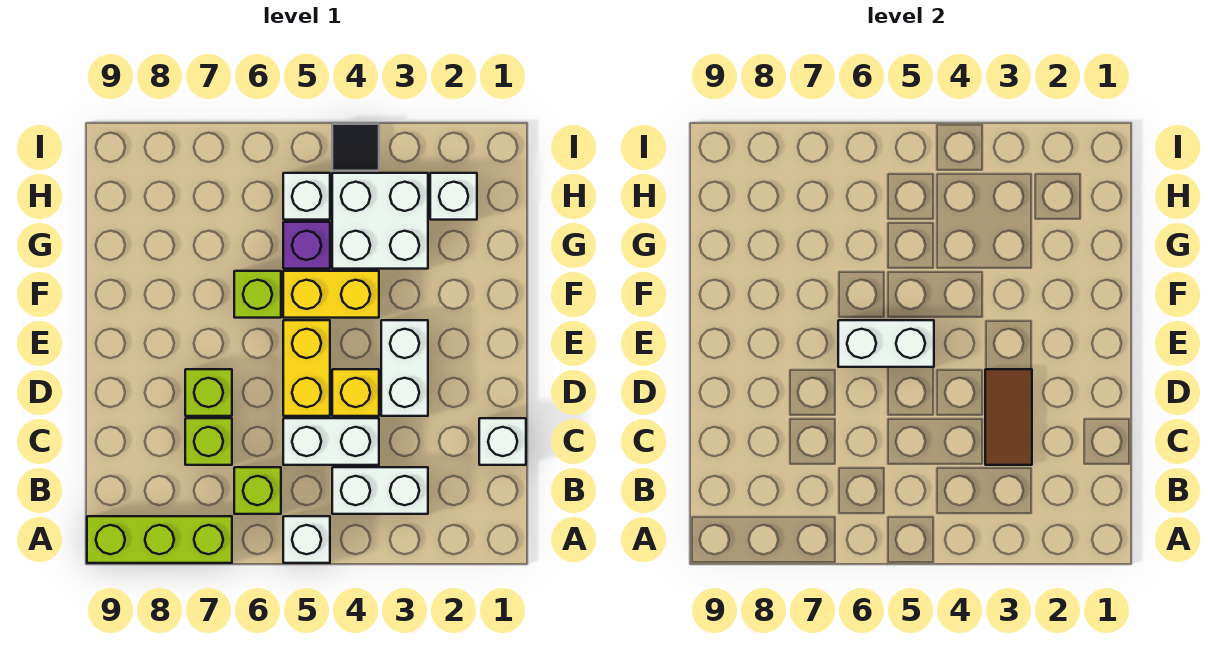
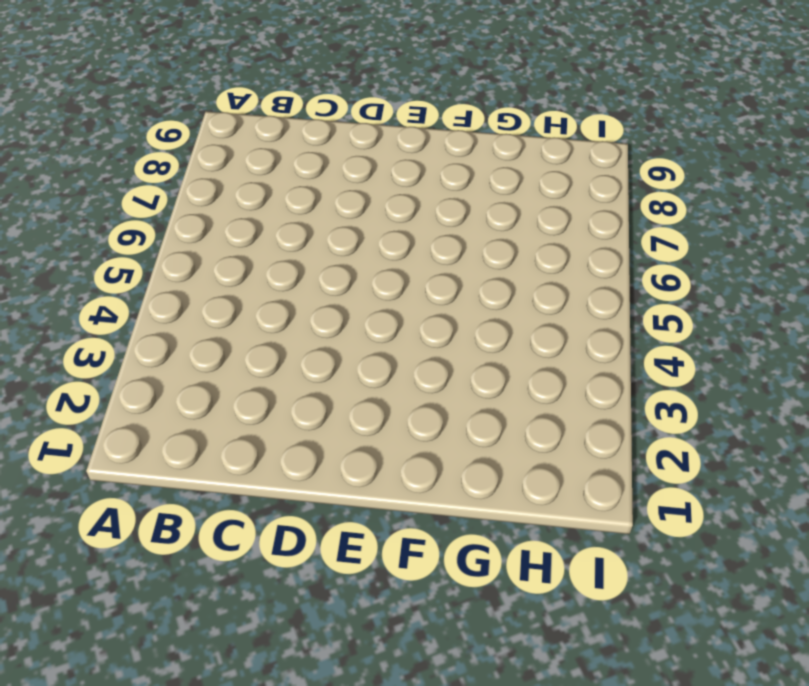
none -> white 1x1 brick [283,516,330,563]
none -> lime 1x3 brick [87,516,232,563]
none -> white 1x2 brick [332,467,428,514]

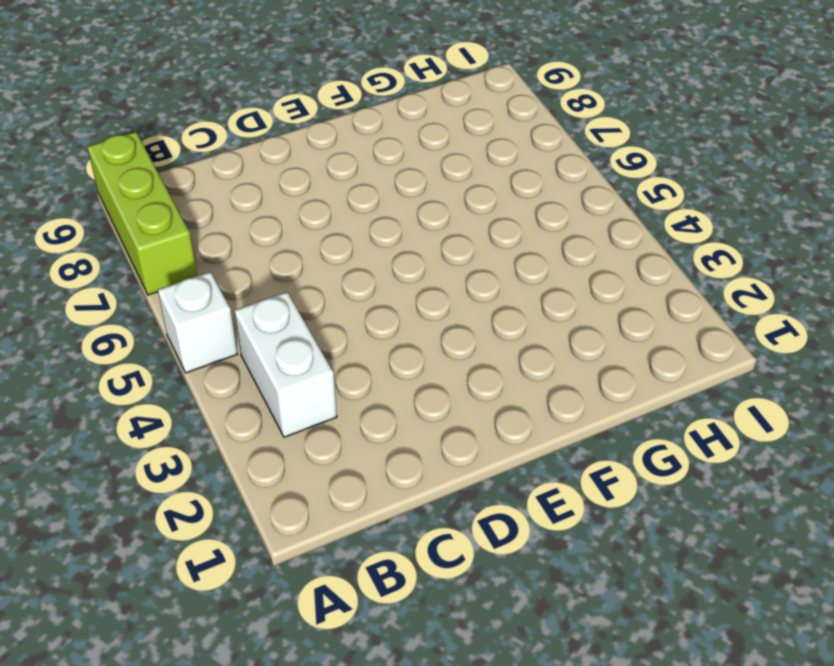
none -> lime 1x1 brick [234,467,281,514]
none -> white 1x1 brick [479,418,526,465]
none -> white 1x2 brick [283,418,379,465]

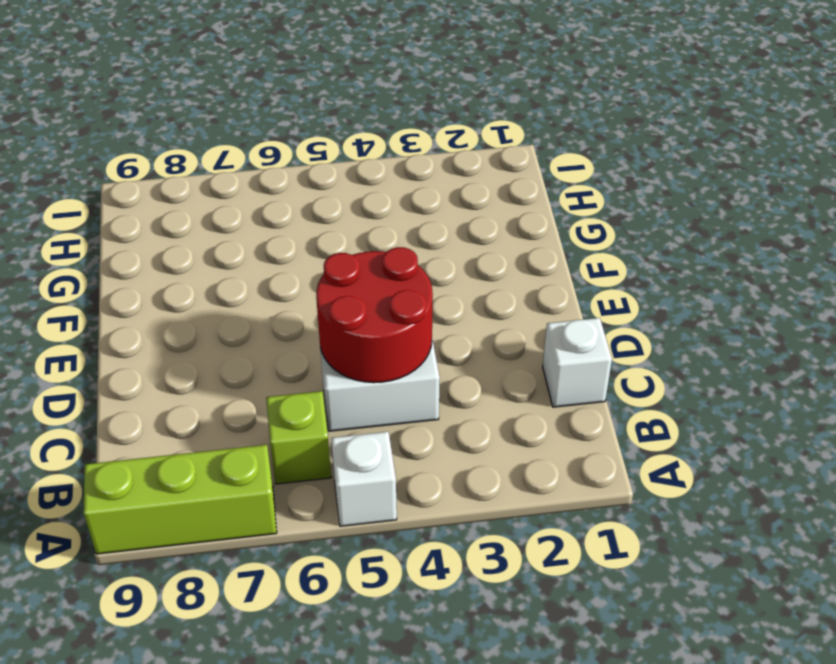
red 2x2 round brick [316,247,433,383] -> none
none -> white 1x2 brick [332,467,428,514]
none -> lime 1x1 brick [185,418,232,465]
none -> white 1x2 brick [381,320,428,416]

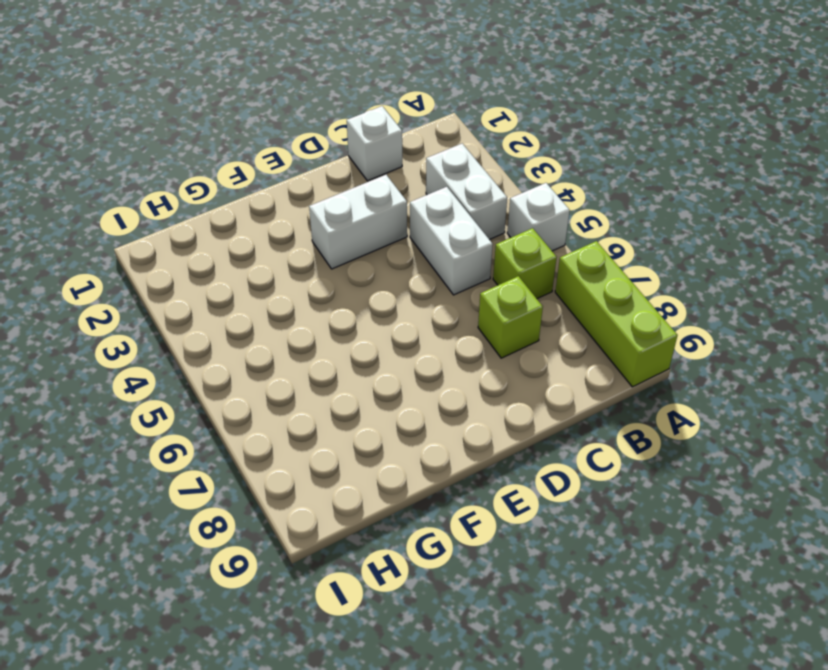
none -> yellow 1x1 brick [332,369,379,416]
none -> yellow 1x2 brick [283,320,330,416]
none -> lime 1x1 brick [185,369,232,416]

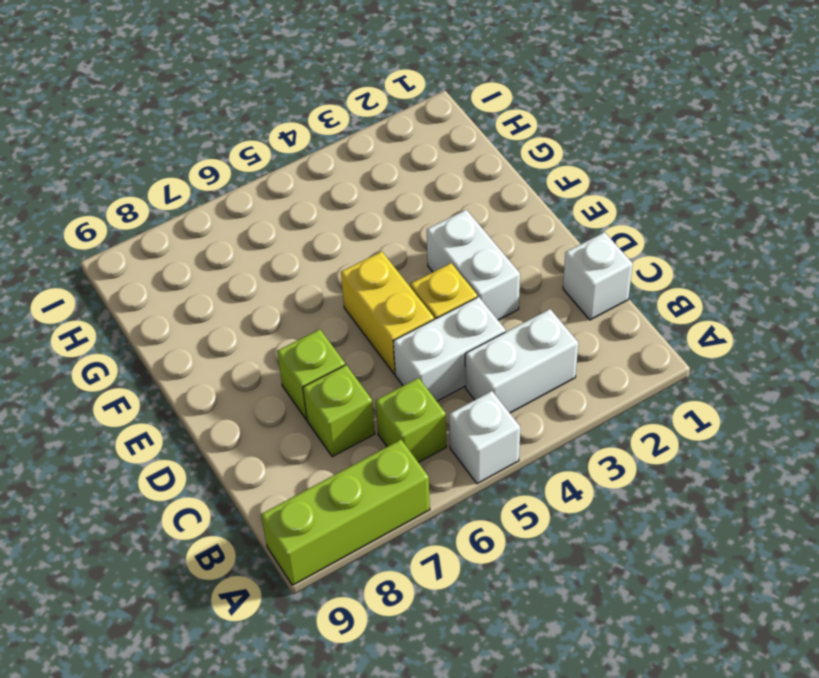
none -> yellow 1x2 brick [283,271,379,318]
none -> lime 1x1 brick [234,271,281,318]
none -> white 2x2 brick [332,173,428,269]

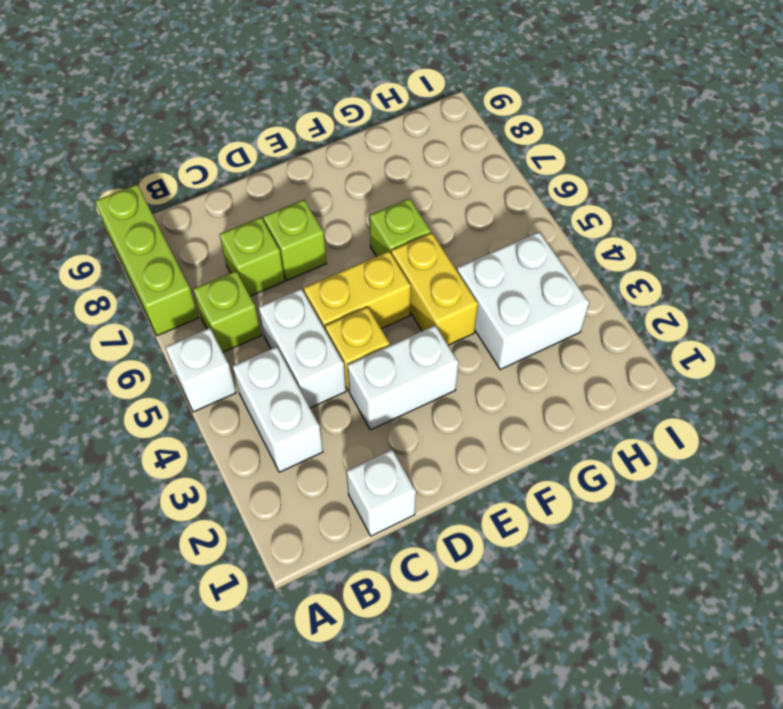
none -> purple 1x1 brick [283,222,330,269]
none -> white 1x1 brick [430,173,477,220]
none -> white 1x1 brick [283,173,330,220]

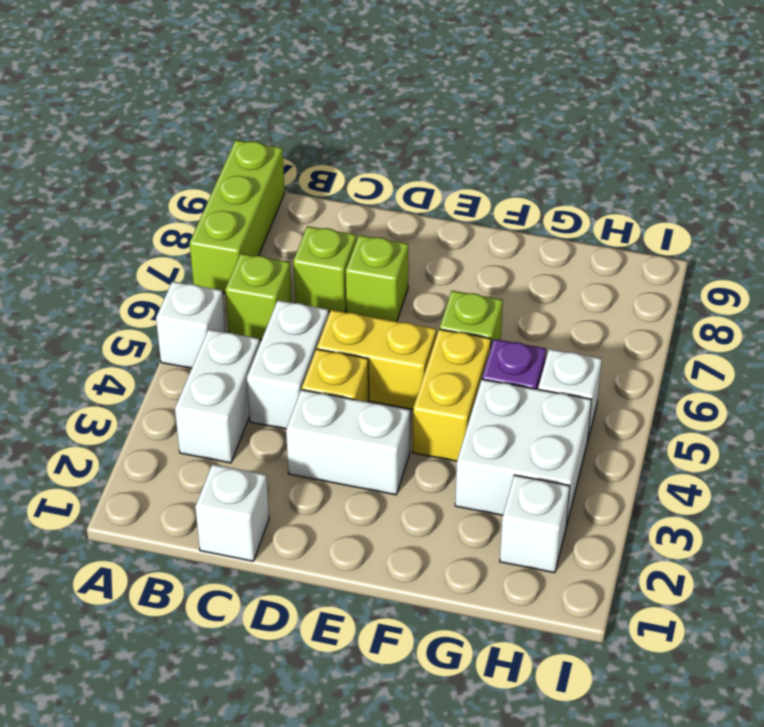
none -> black 1x1 tile [332,124,379,171]
none -> brown 1x2 tile [985,369,1032,465]
none -> white 1x2 brick [838,320,934,367]

